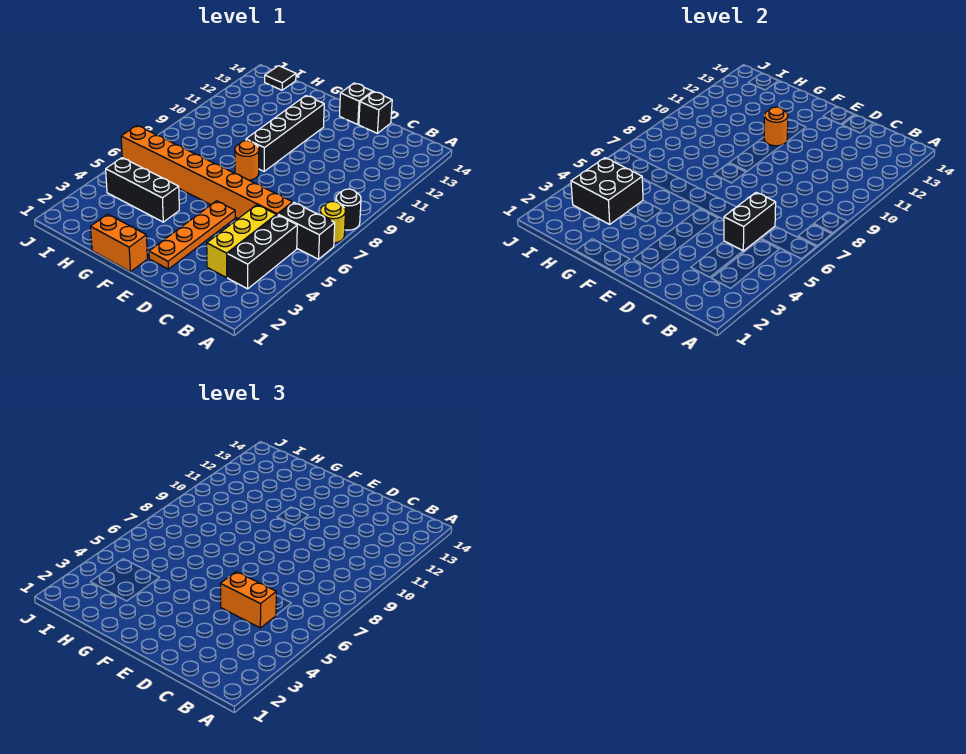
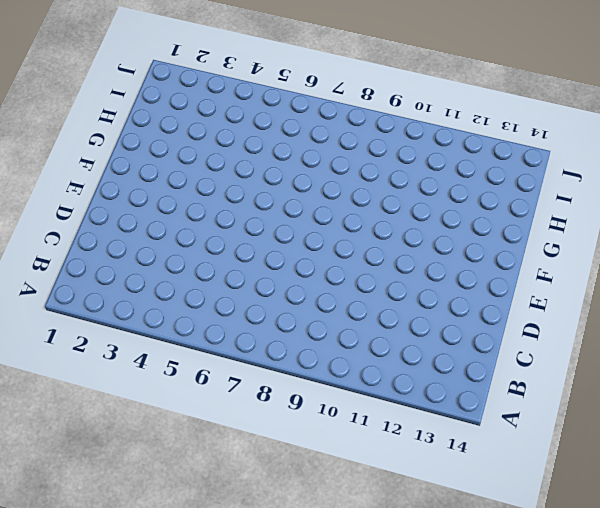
none -> black 1x2 brick [278,202,335,259]
none -> yellow 1x1 round brick [320,202,346,243]
none -> black 1x1 round brick [336,189,361,230]

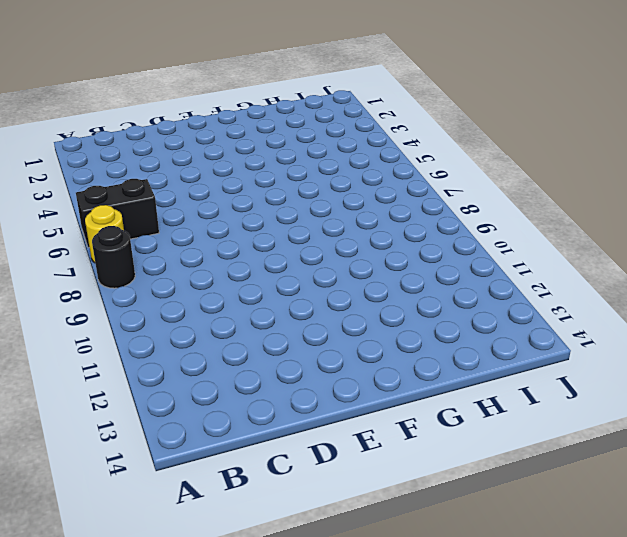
none -> black 1x3 brick [228,215,297,289]
none -> yellow 1x3 brick [207,205,276,278]
none -> orange 1x8 brick [121,126,293,219]

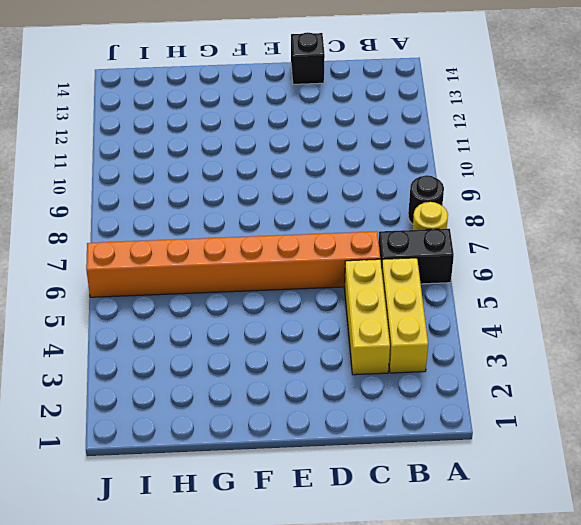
yellow 1x3 brick [382,258,428,373] -> black 1x3 brick [228,215,297,289]
none -> orange 1x4 plate [149,201,235,269]
none -> black 1x1 brick [340,83,373,125]
none -> orange 1x2 brick [91,214,147,272]

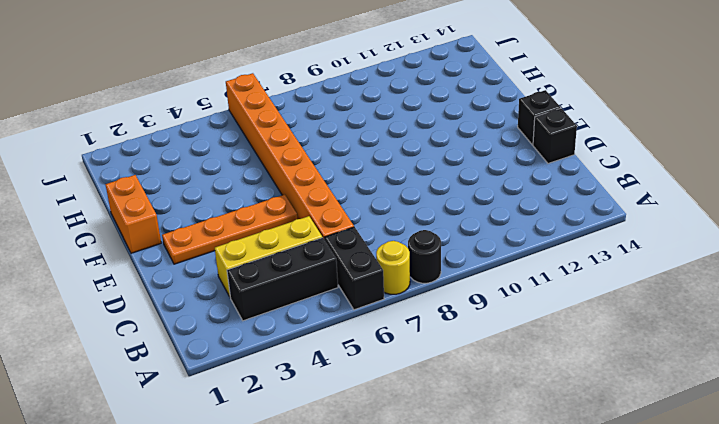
none -> orange 1x1 round brick [235,141,259,180]
none -> black 1x4 brick [246,96,324,171]
none -> black 1x3 brick [106,158,179,222]

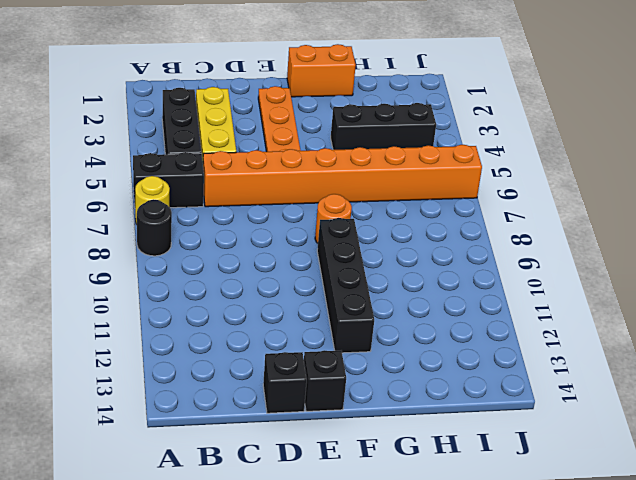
none -> black 1x1 tile [265,66,296,90]
none -> black 1x2 brick [724,192,776,251]
none -> orange 1x1 round brick [764,107,788,146]

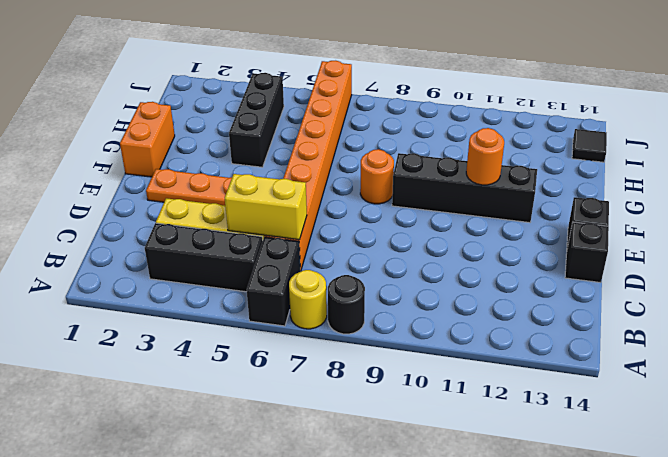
yellow 1x2 brick [225,174,307,240] -> black 1x2 brick [724,192,776,251]
none -> black 2x2 brick [571,158,643,224]
none -> orange 1x2 brick [220,572,276,628]

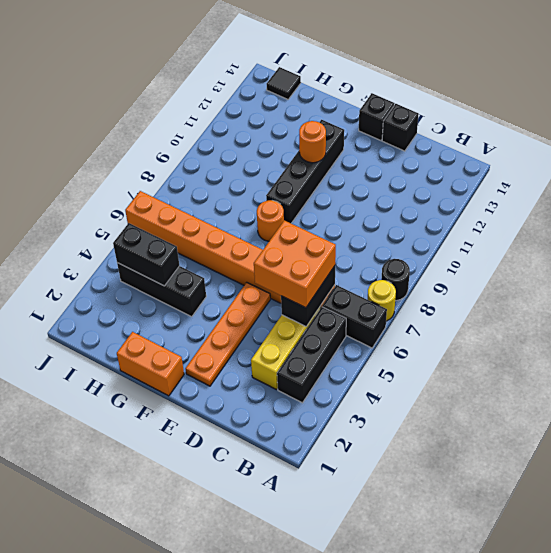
orange 2x2 brick [254,220,336,308] -> orange 1x2 brick [220,572,276,628]
black 1x2 brick [113,223,179,286] -> black 2x2 brick [571,158,643,224]

